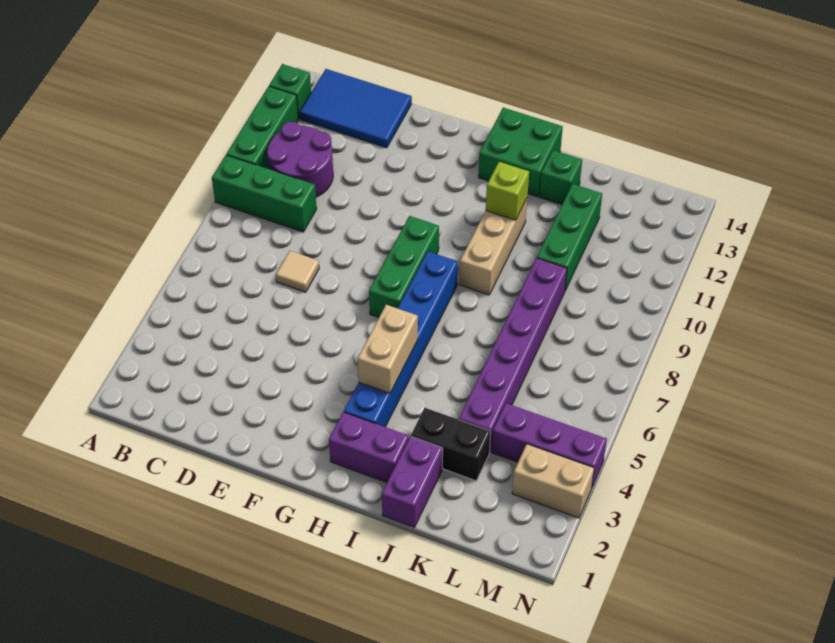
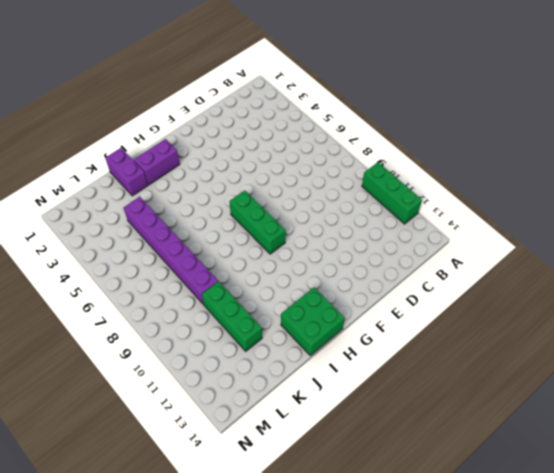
none -> green 1x3 brick [212,155,317,232]
none -> green 1x1 brick [269,64,311,119]
none -> purple 2x2 round brick [267,122,333,197]

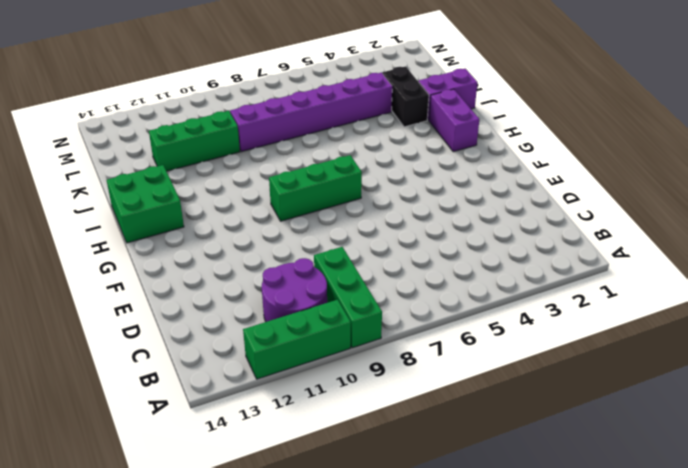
none -> green 1x1 brick [269,64,311,119]
none -> blue 2x3 tile [300,69,412,148]
none -> tan 1x1 tile [276,251,319,292]

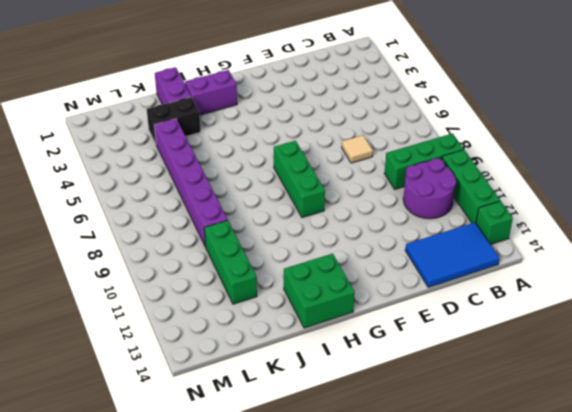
none -> blue 1x6 brick [344,252,458,427]
none -> tan 1x3 brick [459,199,527,295]
none -> green 1x1 brick [540,150,582,205]

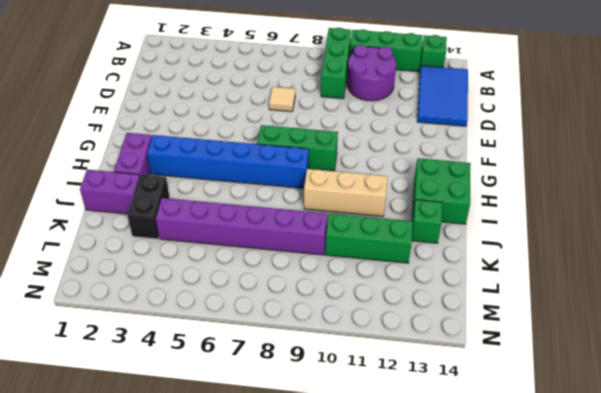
none -> purple 1x3 brick [492,403,607,489]
none -> tan 1x2 brick [512,444,594,518]
none -> tan 1x2 brick [358,305,418,393]

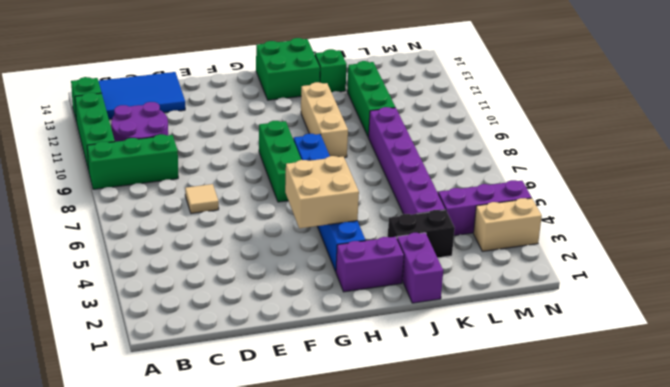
tan 2x2 brick [285,156,359,228] -> tan 1x2 brick [358,305,418,393]
none -> lime 1x1 brick [486,162,529,220]

